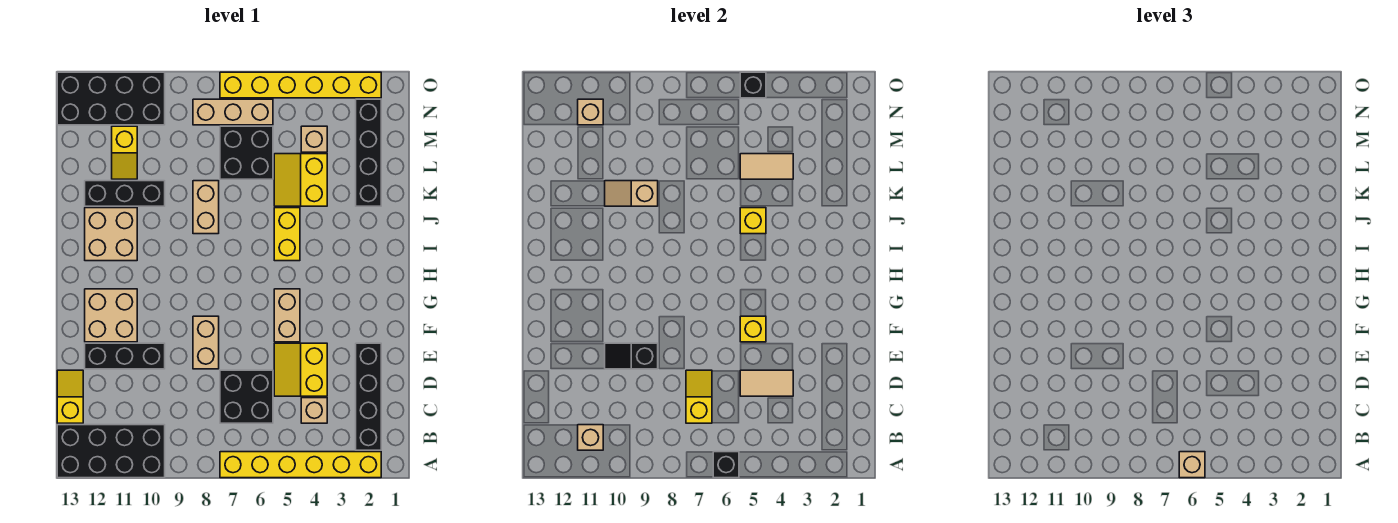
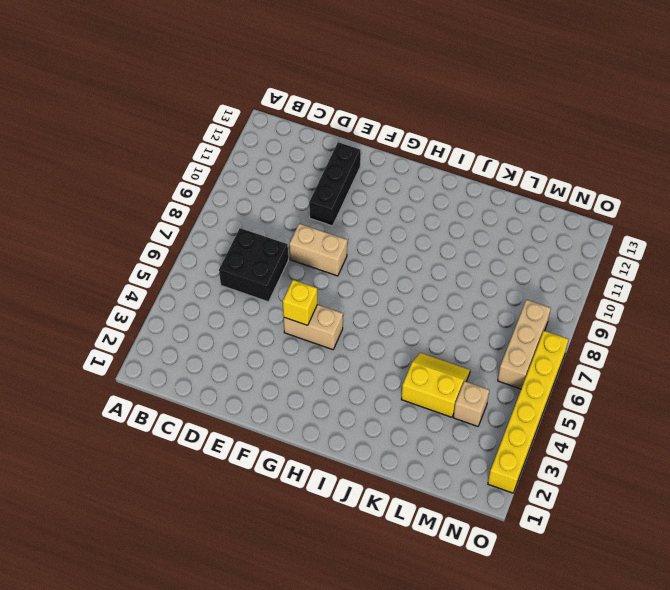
none -> yellow 1x6 brick [220,452,381,478]
none -> black 2x4 brick [57,425,165,478]
none -> black 1x4 brick [356,343,381,450]
none -> tan 1x1 brick [301,398,327,423]

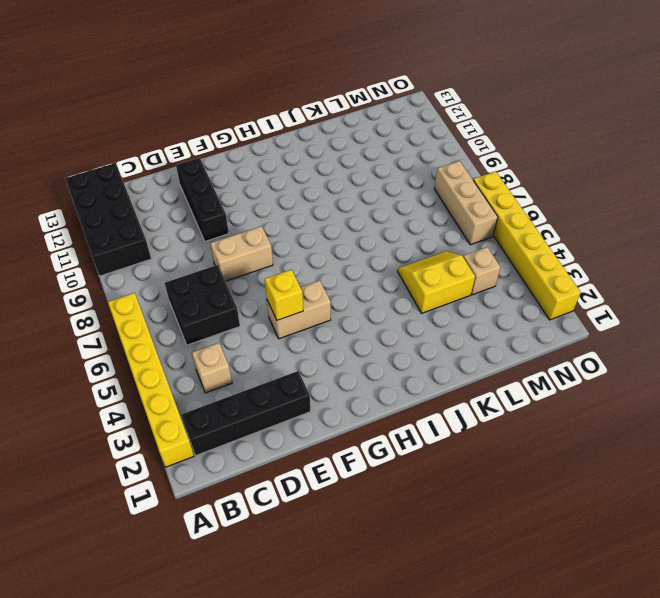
none -> yellow 1x2 slope [57,370,83,423]
none -> yellow 2x2 slope [274,343,327,396]
none -> tan 2x2 brick [85,289,137,342]
none -> yellow 1x2 brick [274,208,300,261]

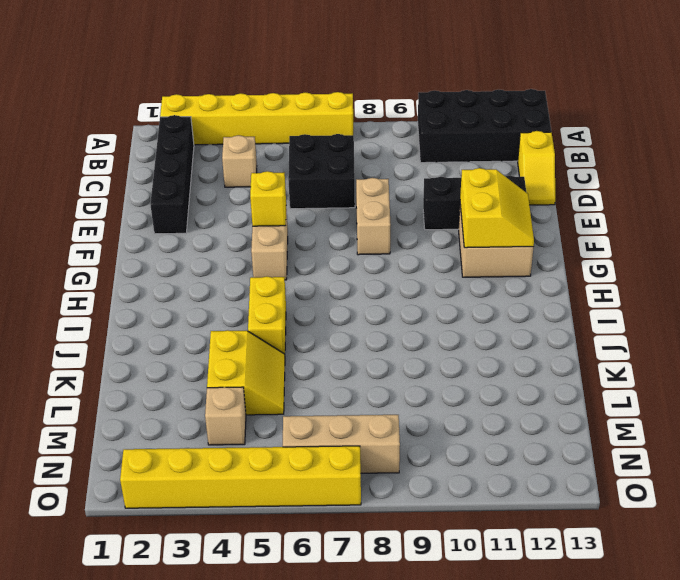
yellow 2x2 slope [460,168,534,248] -> yellow 2x2 slope moved to [274,343,327,396]
none -> tan 2x2 brick [85,208,137,261]
none -> tan 1x2 brick [193,181,219,234]
none -> black 1x4 brick [356,99,381,206]
none -> black 1x3 brick [85,181,165,206]

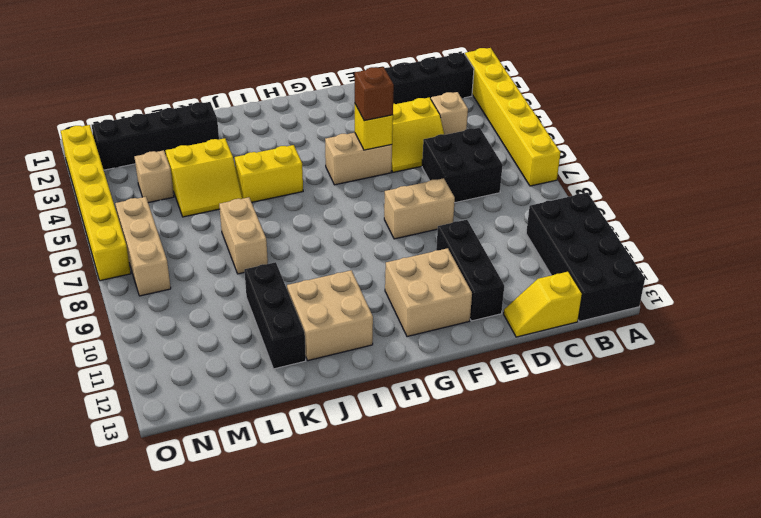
brown 1x1 brick [355,67,394,121] -> none
tan 1x2 brick [219,197,268,274] -> tan 1x2 brick turned to [193,181,219,234]
none -> black 2x2 brick [220,126,273,179]
none -> yellow 1x2 slope [112,126,137,179]
none -> black 2x4 brick [57,72,165,125]
none -> black 1x1 brick [713,452,739,478]

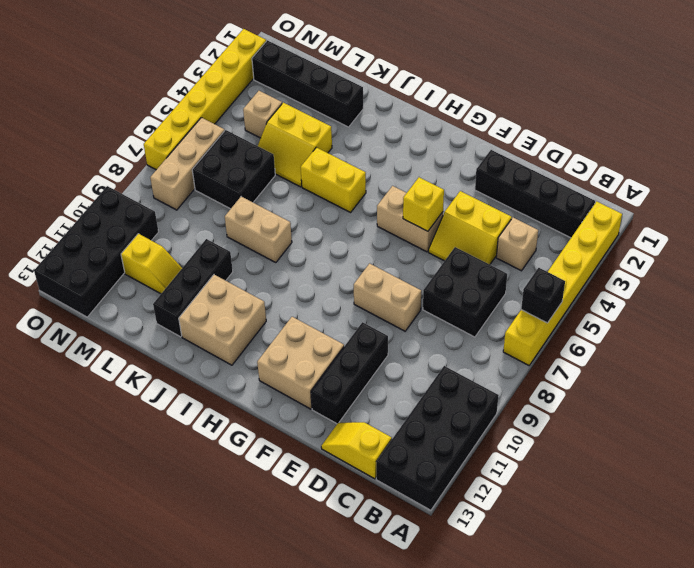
none -> tan 1x1 brick [578,425,603,450]
none -> yellow 1x2 slope [686,370,712,423]
none -> tan 1x2 tile [740,370,793,396]
none -> black 1x2 slope [605,343,658,369]

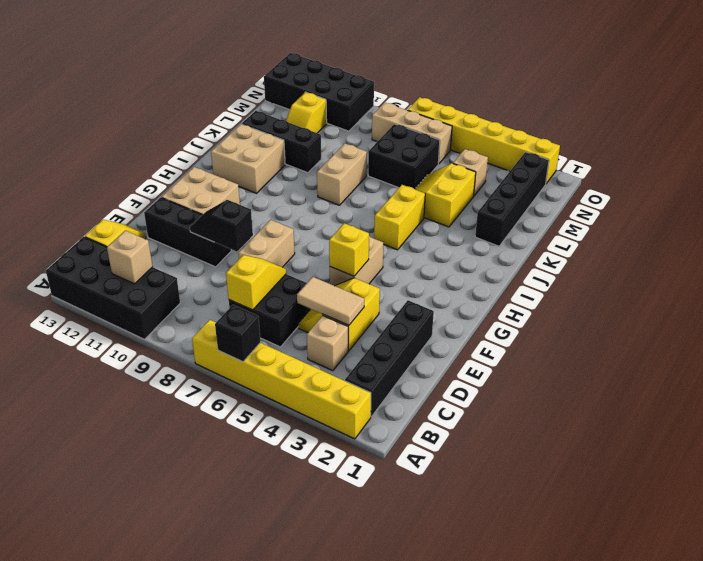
none -> yellow 1x1 brick [740,208,766,234]
none -> tan 1x2 slope [605,181,658,206]
none -> tan 1x2 tile [740,154,793,179]
none -> tan 1x1 brick [578,99,603,125]

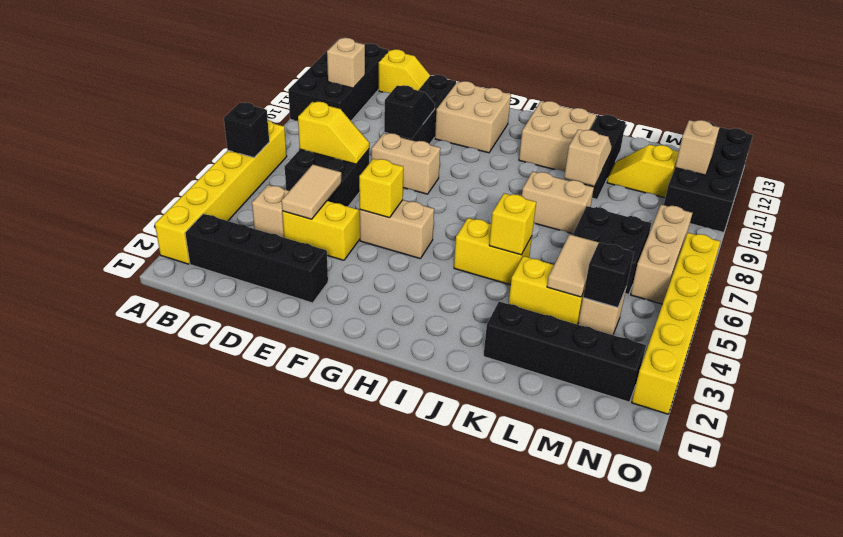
black 1x1 brick [583,243,634,308] -> black 1x1 brick moved to [740,72,766,98]
none -> tan 1x1 brick [1179,452,1205,478]

